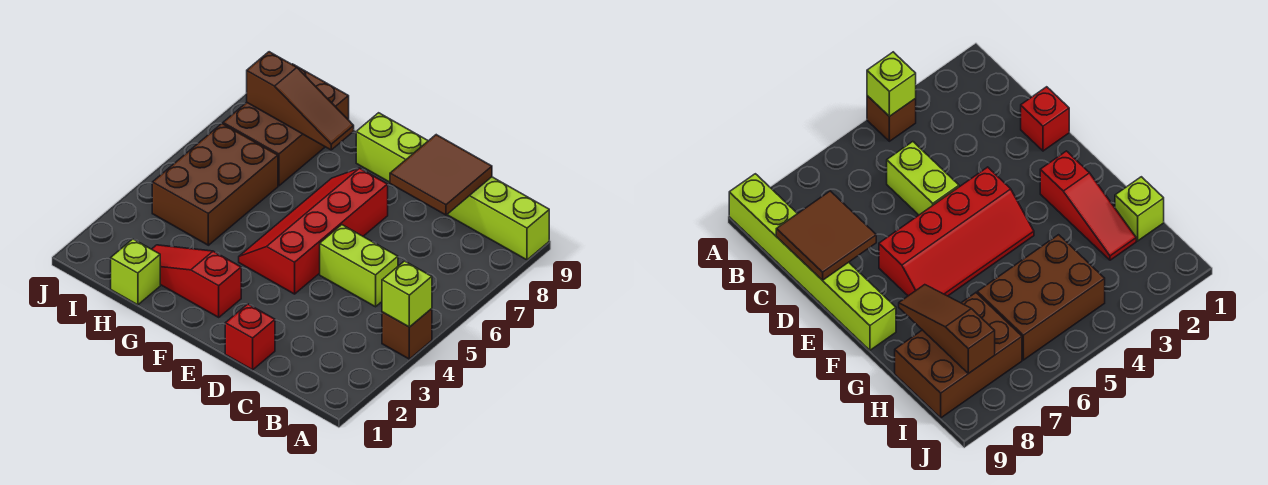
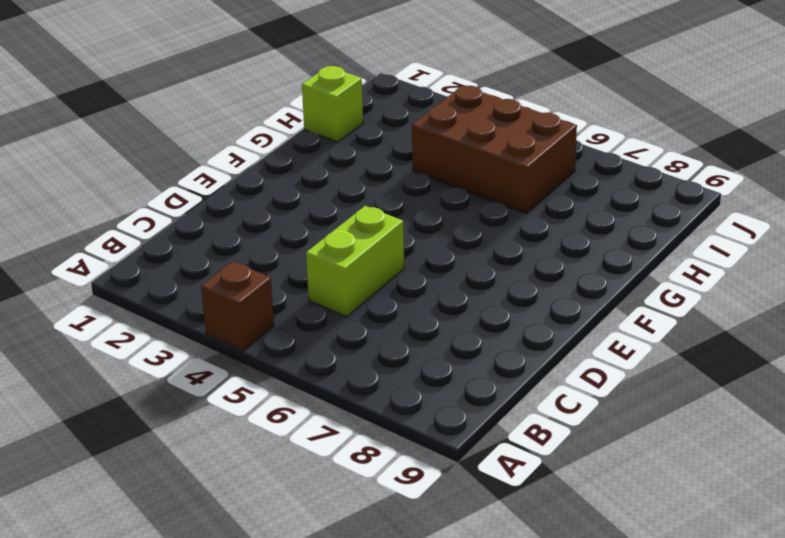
none -> lime 1x6 brick [356,113,549,260]
none -> red 1x1 brick [225,304,275,370]
none -> red 2x4 slope [239,168,388,294]

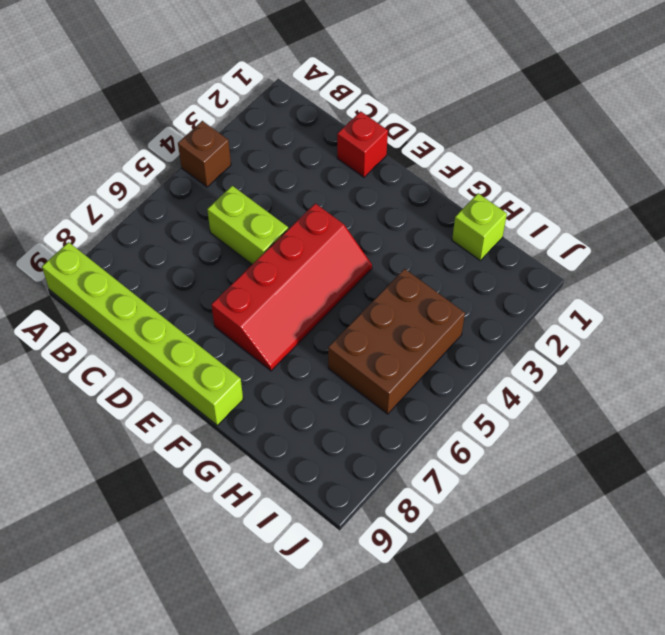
none -> red 1x3 slope [152,245,241,317]
none -> brown 2x3 brick [223,64,349,186]
none -> lime 1x1 brick [382,261,432,327]

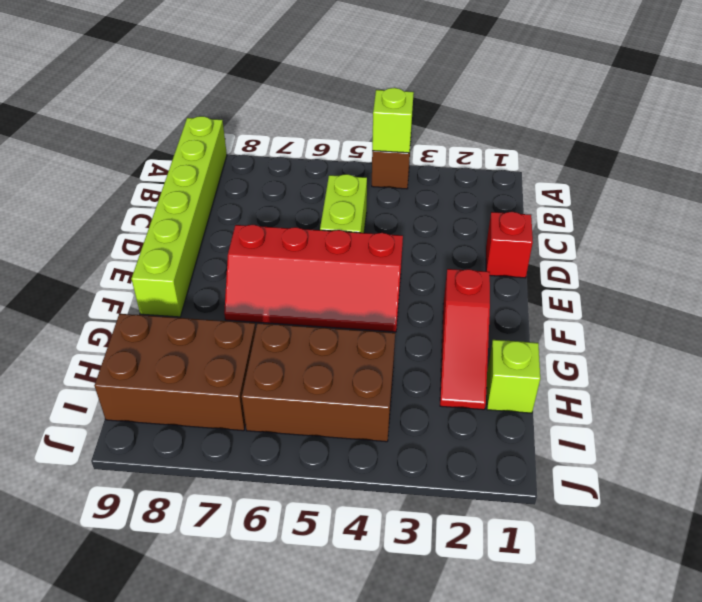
none -> brown 2x2 tile [390,135,492,215]
none -> brown 1x3 slope [247,52,354,150]

